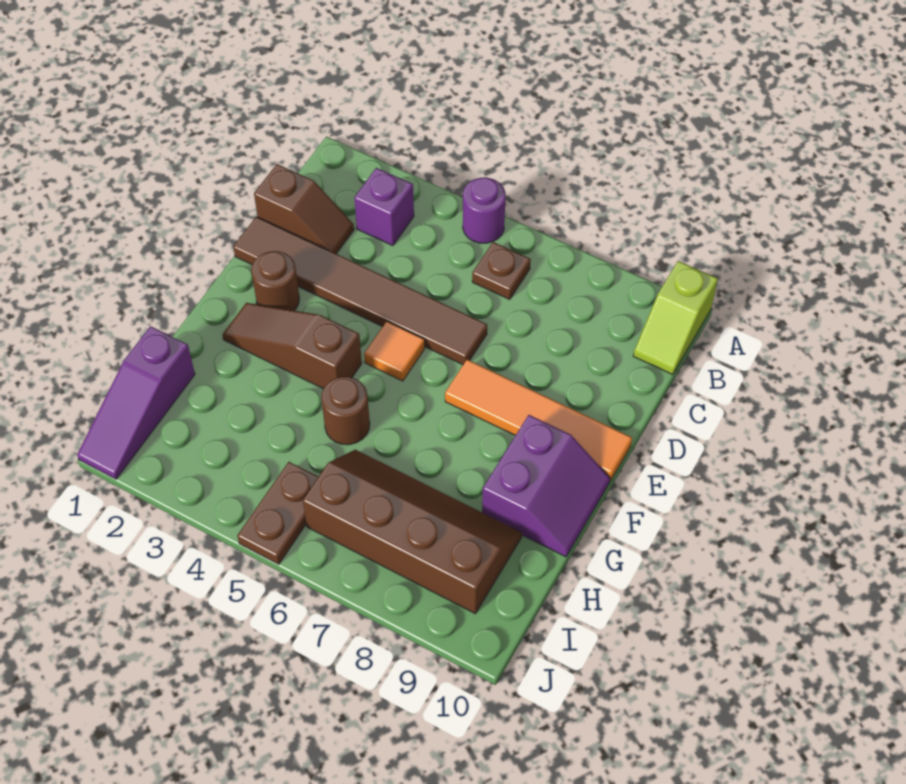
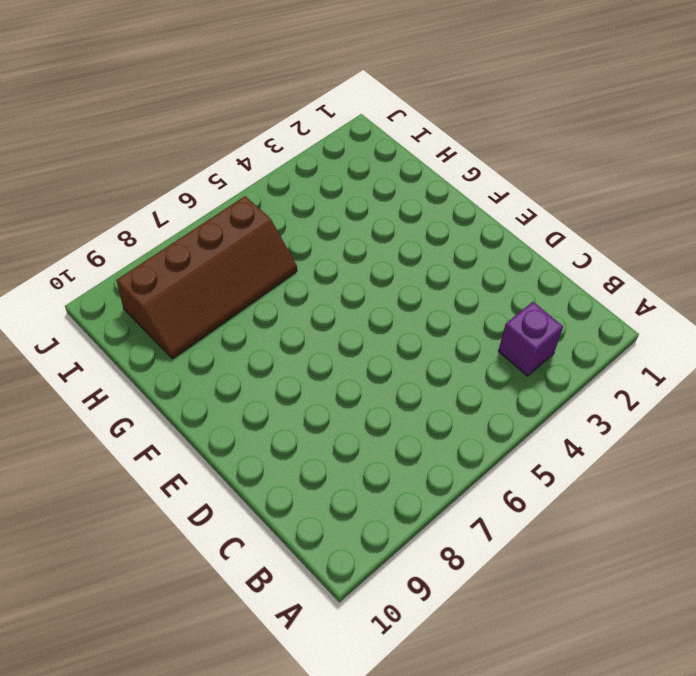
none -> purple 1x1 round brick [463,178,506,243]
none -> lime 1x2 slope [633,261,718,375]
none -> brown 1x1 plate [472,242,531,299]

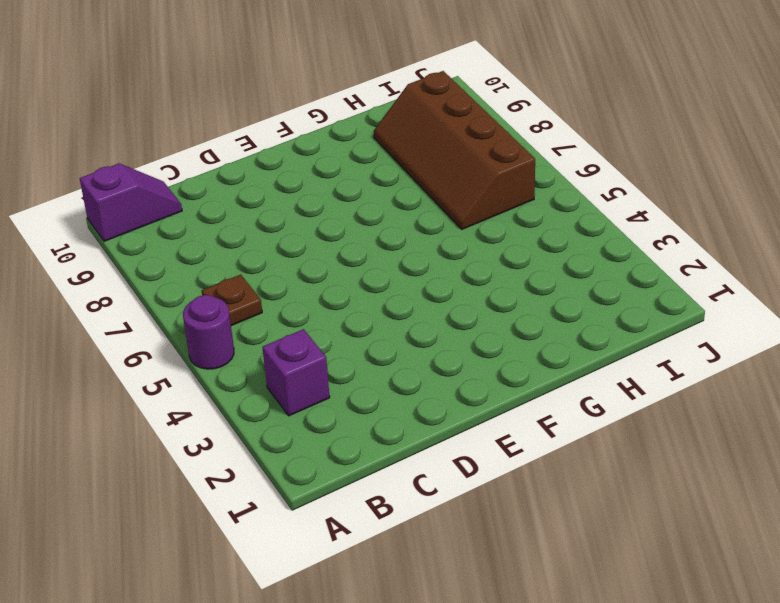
purple 1x2 slope [80,164,182,241] -> lime 1x2 slope [633,261,718,375]
none -> brown 1x2 slope [254,164,354,254]
none -> brown 1x6 tile [233,217,487,365]
none -> brown 1x1 round brick [251,251,299,311]

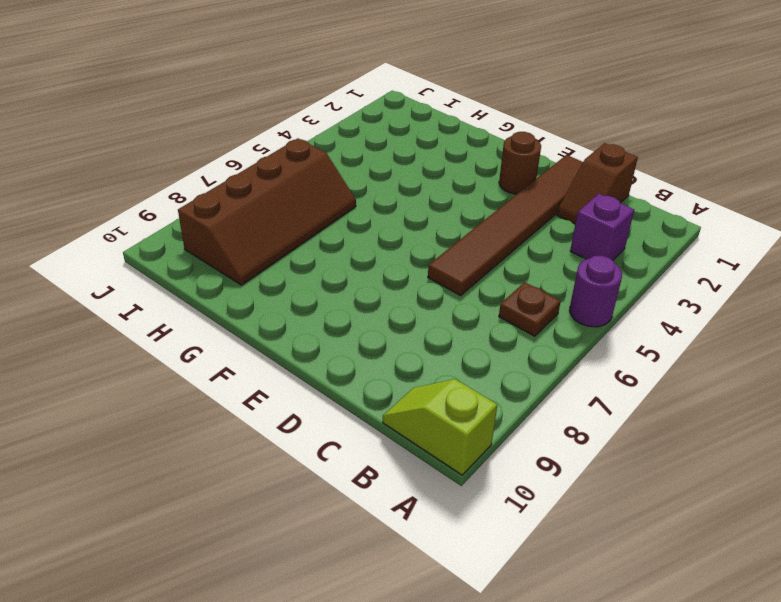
none -> orange 1x1 tile [364,321,425,381]
none -> orange 1x4 tile [445,360,632,481]
none -> brown 1x3 slope [222,303,362,389]

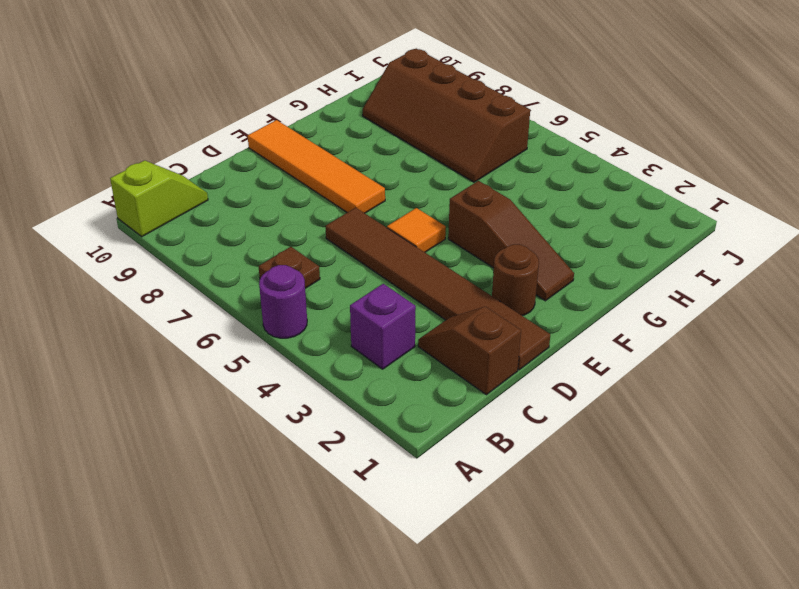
none -> purple 2x2 slope [482,415,610,557]
none -> brown 1x1 round brick [321,377,370,445]
none -> purple 1x3 slope [77,326,195,479]

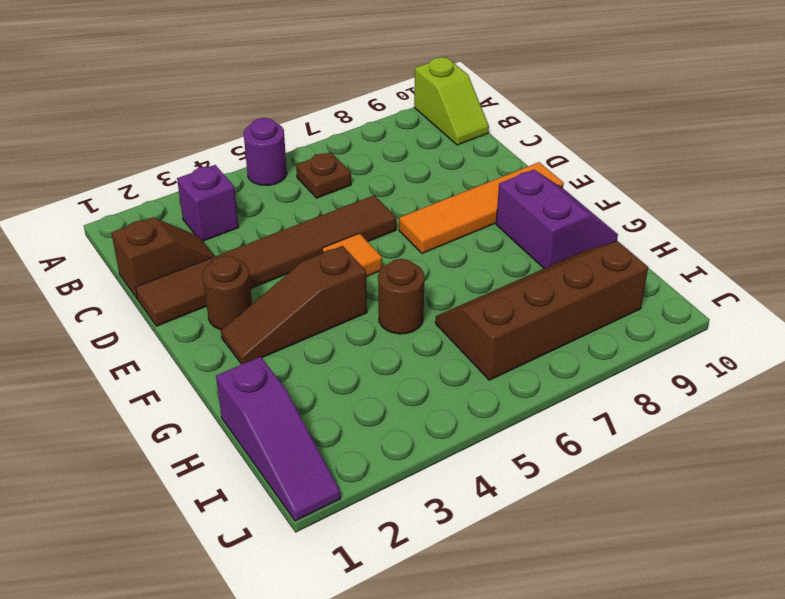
none -> brown 1x2 plate [237,462,318,564]

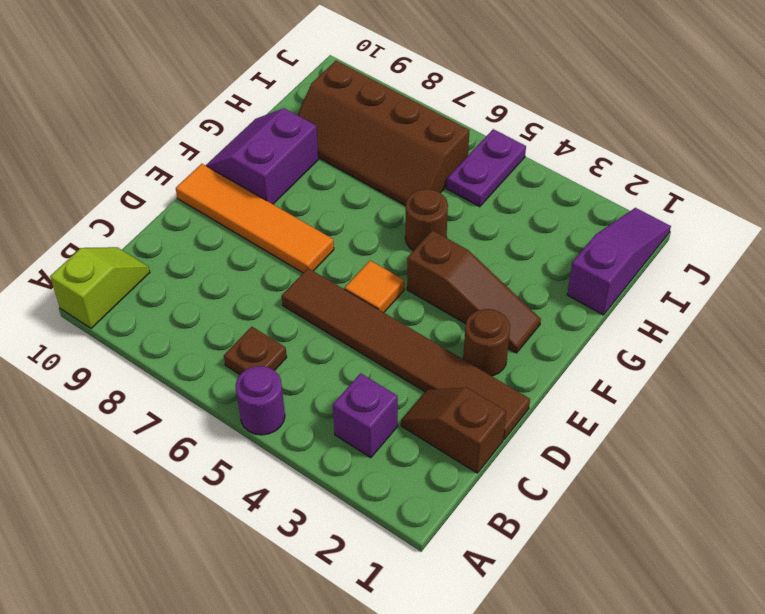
purple 1x2 plate [447,129,526,207] -> brown 1x2 plate [237,462,318,564]

